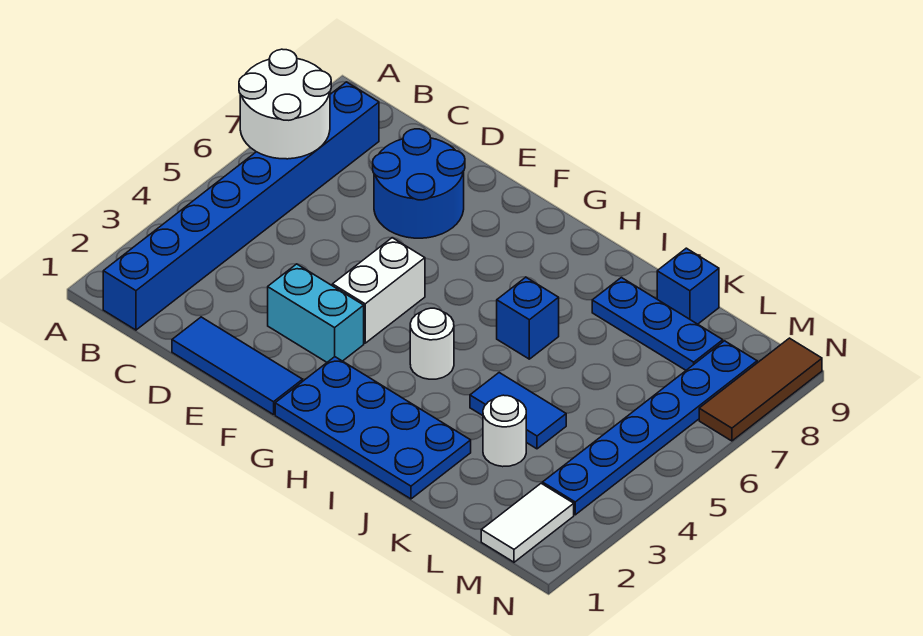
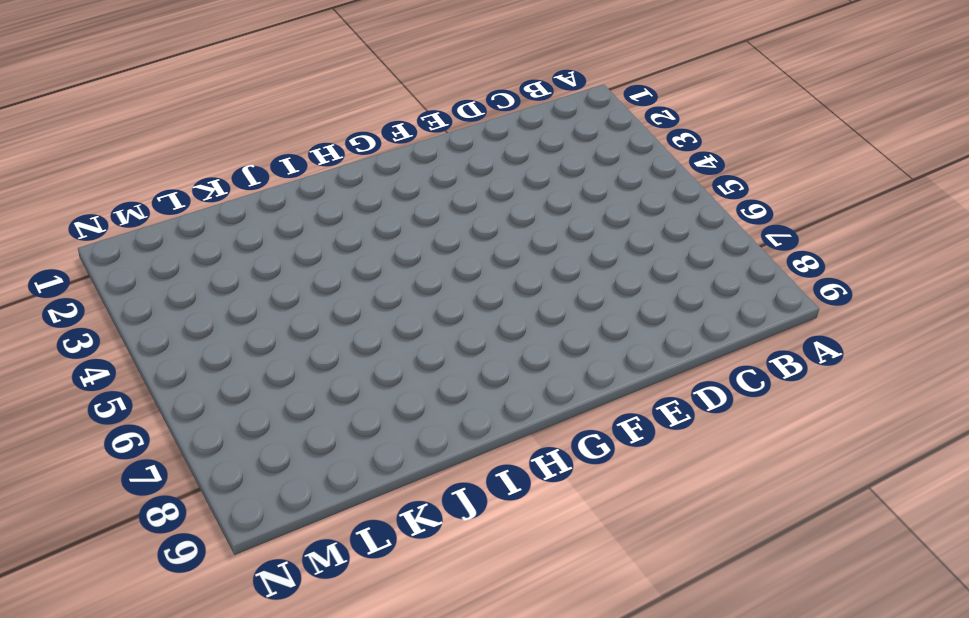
none -> blue 1x8 brick [103,82,379,330]
none -> blue 1x3 tile [172,317,303,415]
none -> blue 2x2 round brick [373,129,465,238]

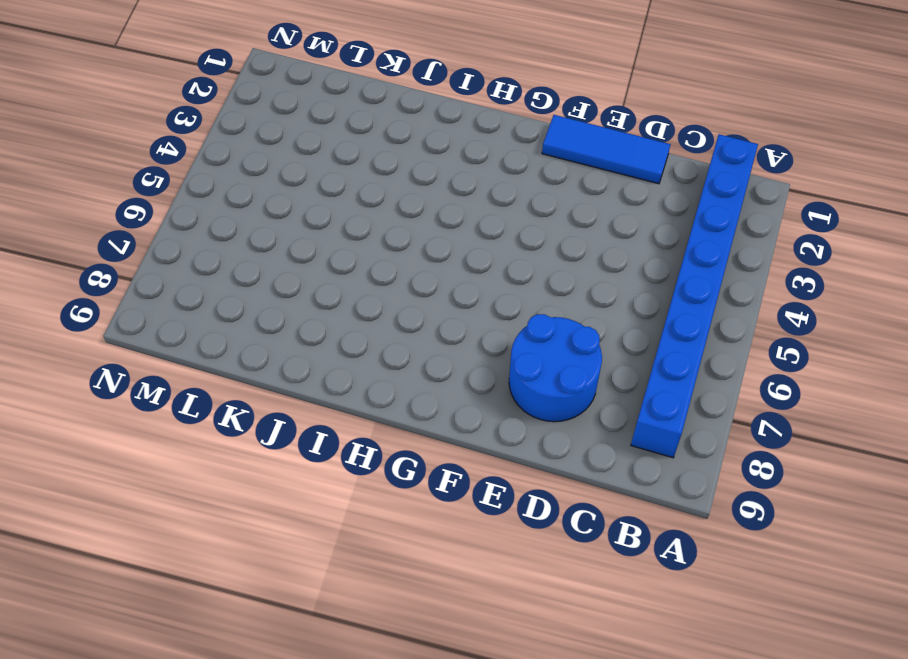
none -> cyan 1x2 brick [268,264,364,362]
none -> white 1x2 brick [332,238,425,343]
none -> blue 2x4 plate [275,357,471,499]

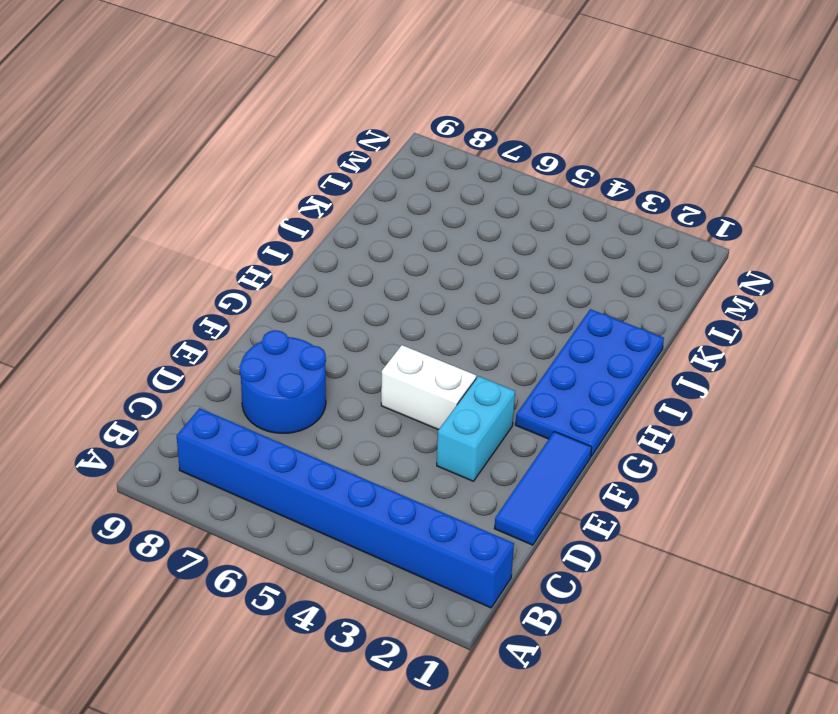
none -> white 1x1 round brick [410,308,454,379]
none -> blue 1x1 brick [497,277,559,359]
none -> blue 1x2 tile [470,373,566,449]

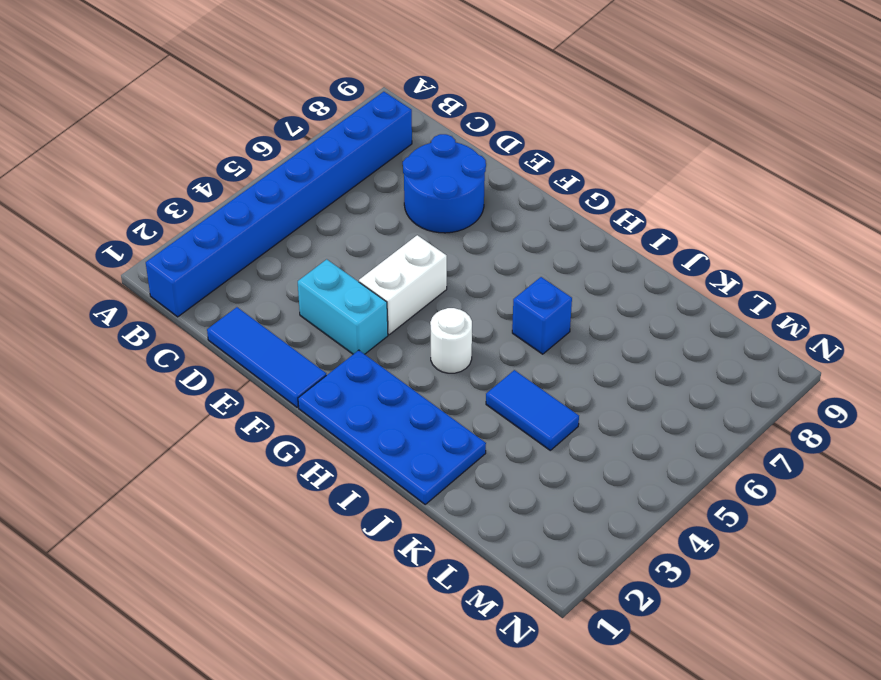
none -> blue 1x3 plate [592,278,723,370]
none -> white 1x1 round brick [483,395,526,467]
none -> blue 1x1 brick [657,248,719,324]

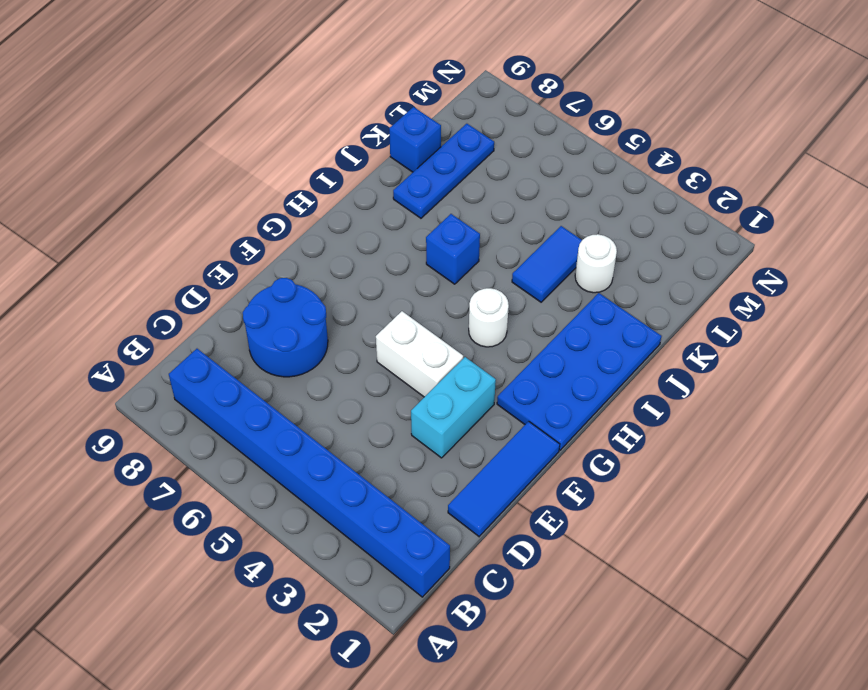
none -> white 1x2 tile [481,483,574,562]
none -> blue 1x6 plate [543,341,757,515]
none -> brown 1x3 tile [699,338,822,441]

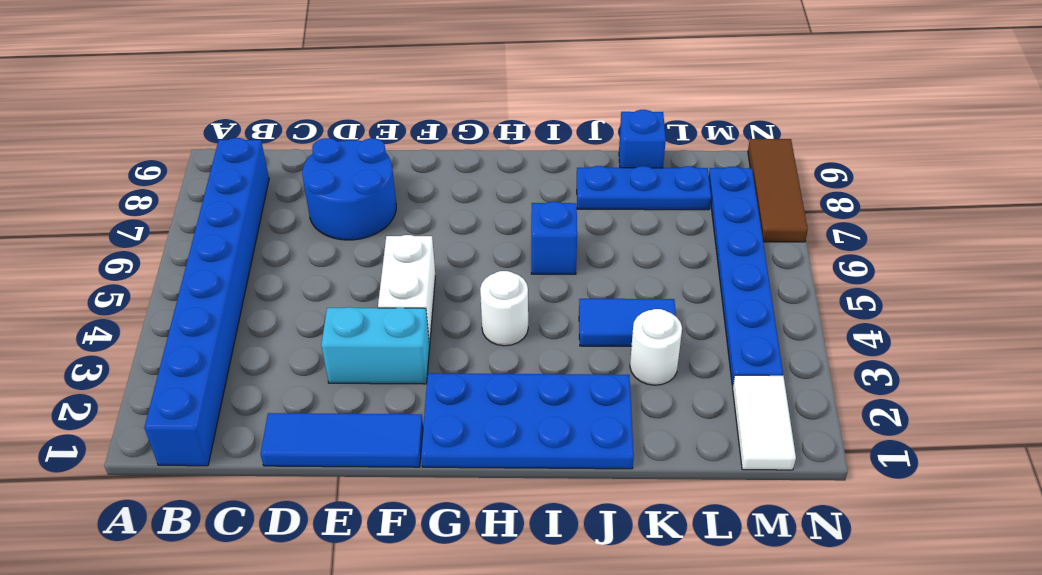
none -> white 2x2 round brick [239,49,331,159]

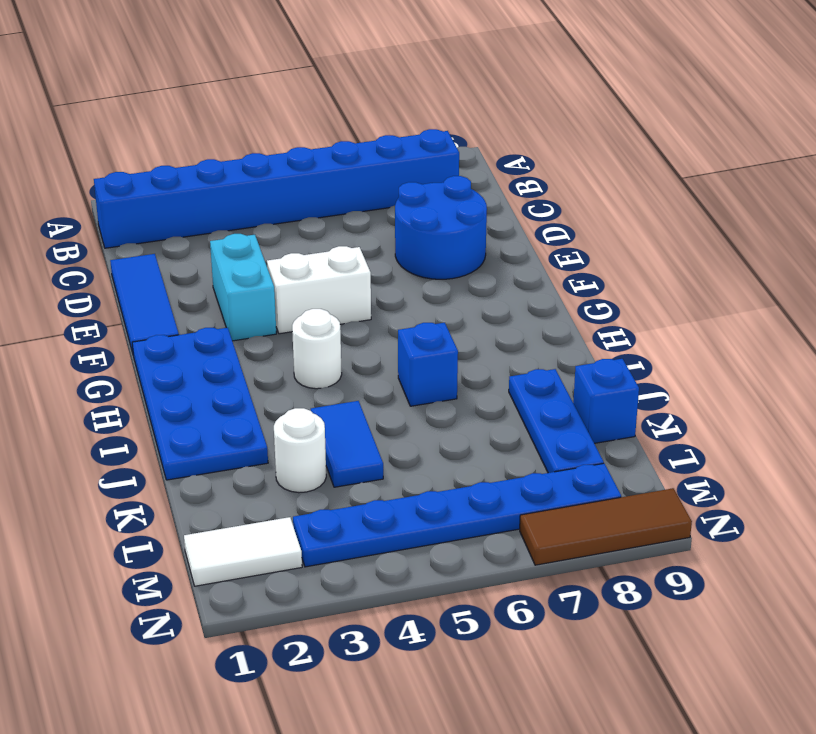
none -> white 2x2 round brick [239,49,331,159]

